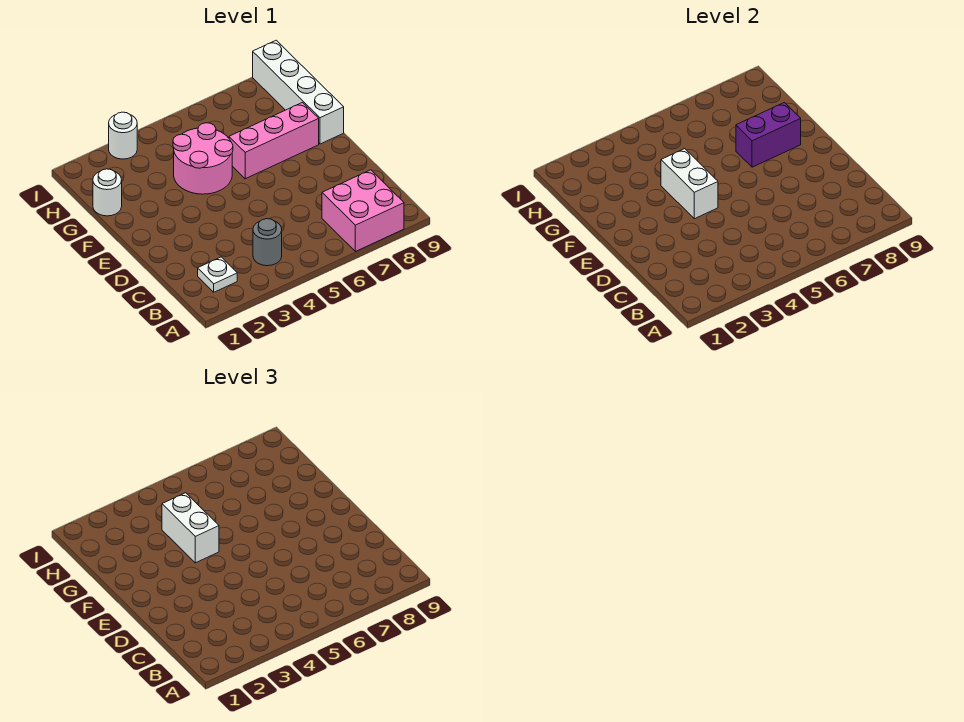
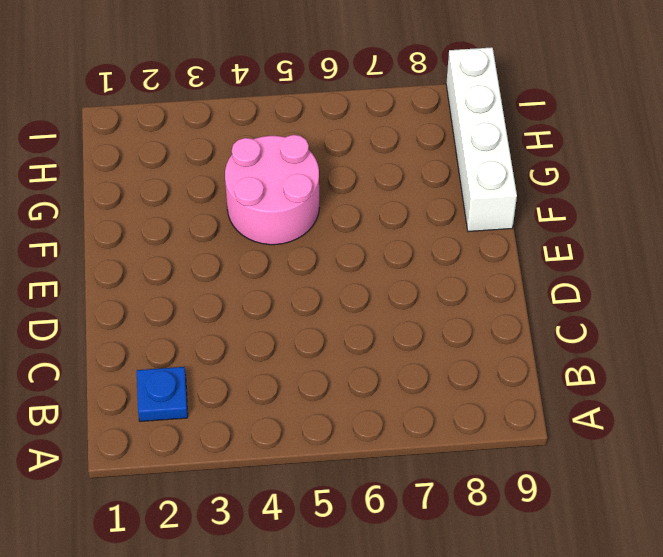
blue 1x1 plate [137,367,188,421] -> white 1x1 plate [198,257,237,292]
none -> pink 2x2 brick [322,170,404,251]
none -> grey 1x1 round brick [253,219,282,266]

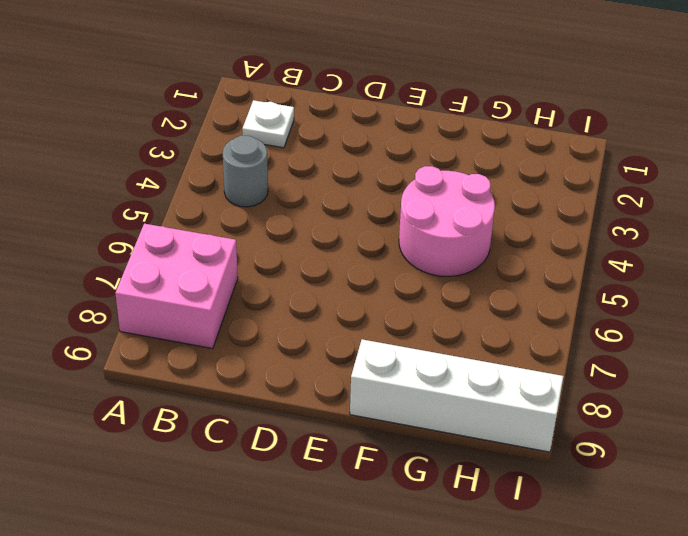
none -> pink 1x3 brick [229,103,319,179]
none -> white 1x1 round brick [93,169,122,216]

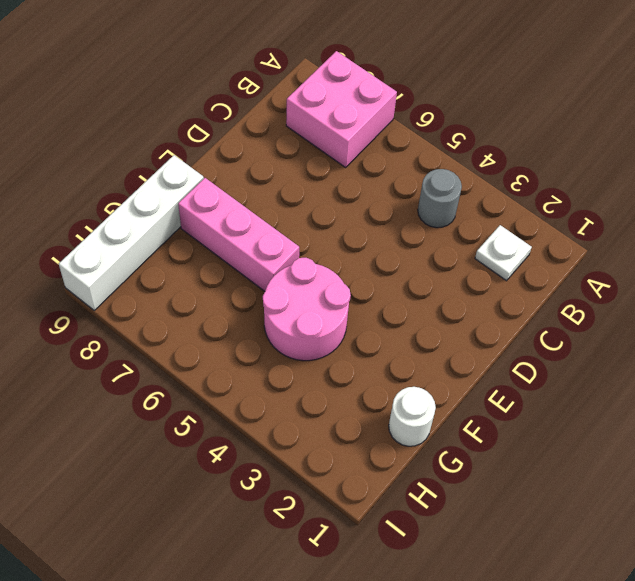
none -> white 1x1 round brick [109,112,137,159]
none -> white 1x2 brick [661,149,718,219]

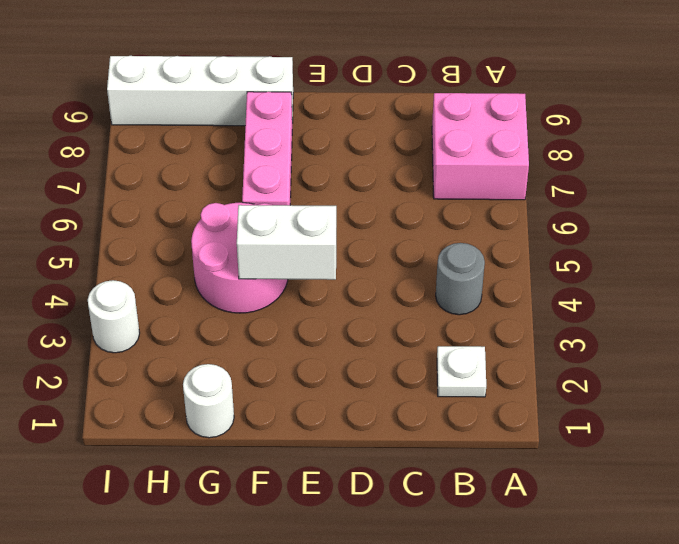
none -> purple 1x2 brick [736,103,801,167]
none -> white 1x2 brick [162,493,219,563]

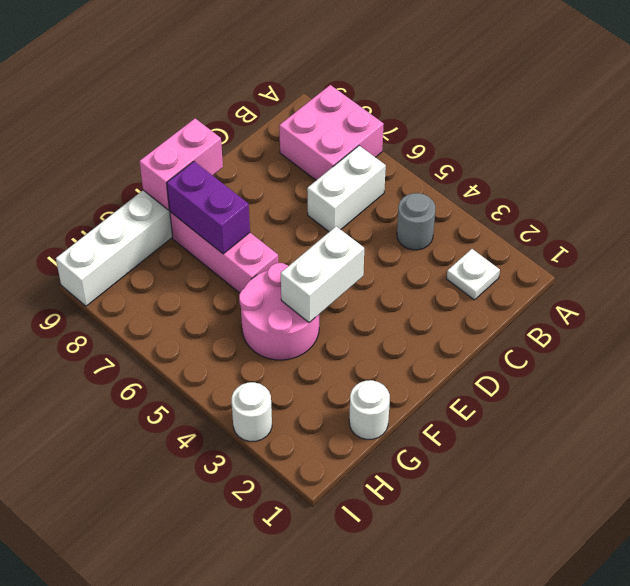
white 1x2 brick [307,146,386,232] -> white 1x2 brick moved to [162,493,219,563]
pink 1x2 brick [139,119,223,210] -> none

